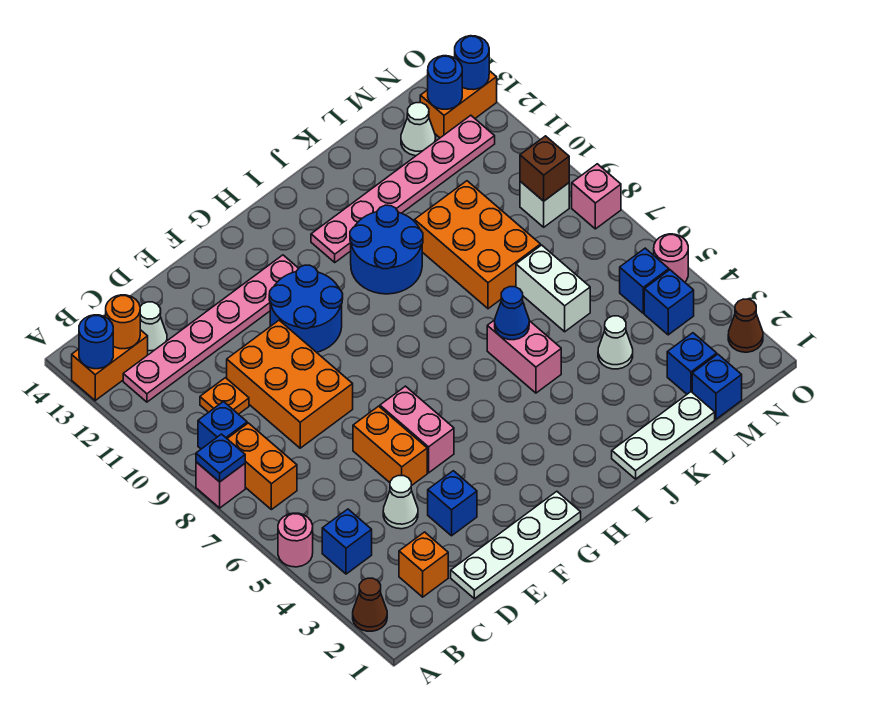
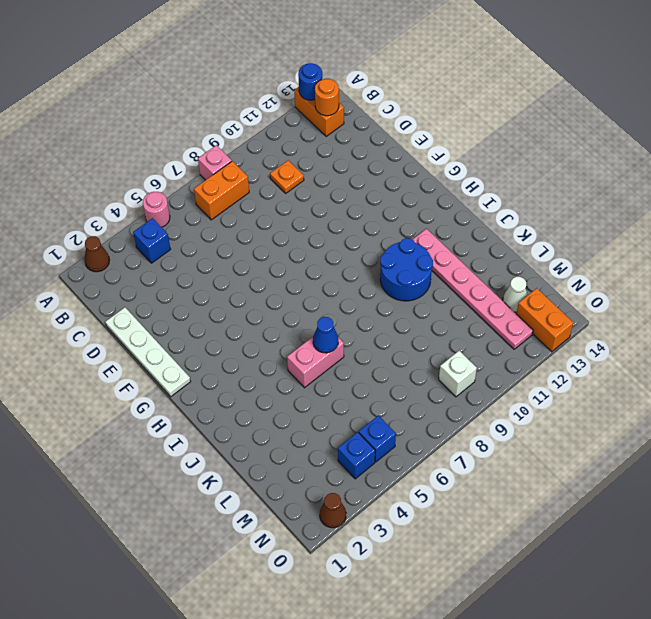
none -> blue 1x1 brick [198,402,247,449]
none -> pink 1x6 plate [123,255,299,402]
none -> orange 1x1 brick [399,532,448,597]
none -> white 1x1 cone [140,302,167,355]

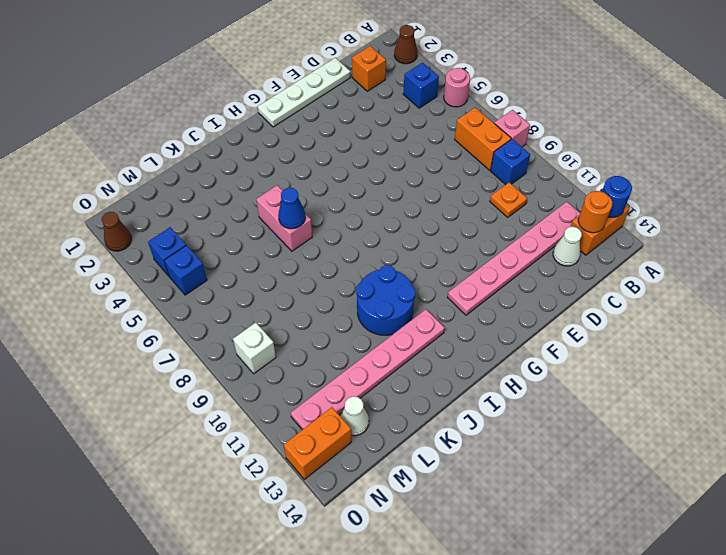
none -> white 1x1 cone [383,476,418,529]
none -> orange 2x3 brick [227,320,353,448]
none -> blue 1x1 brick [428,471,477,536]
none -> orange 1x2 brick [353,406,427,486]

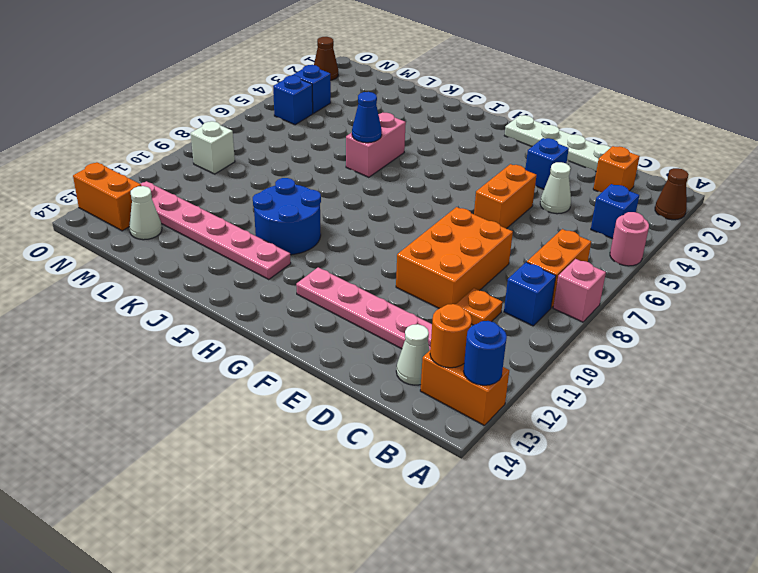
none -> pink 1x2 brick [380,386,454,473]
none -> blue 2x2 round brick [269,265,343,352]
none -> white 1x3 plate [612,392,715,479]
none -> orange 2x3 brick [415,181,540,309]

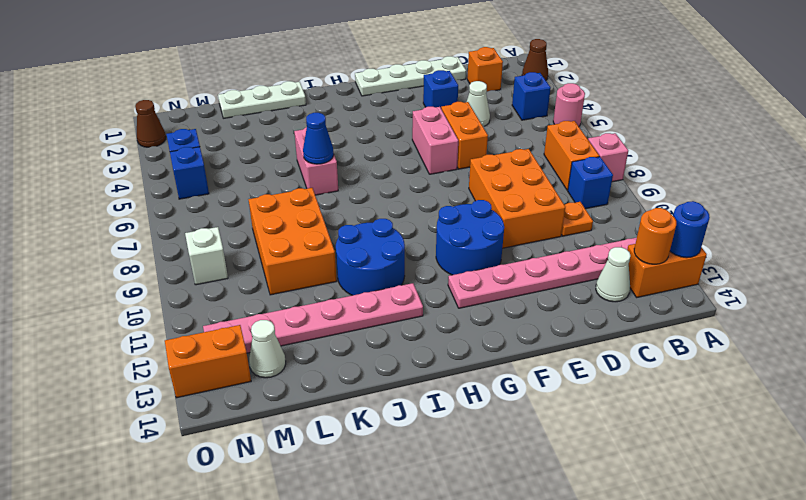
none -> white 1x1 cone [598,316,633,369]
none -> white 1x2 brick [516,245,590,332]
none -> blue 1x1 brick [692,354,742,419]
none -> blue 1x1 brick [667,333,717,394]

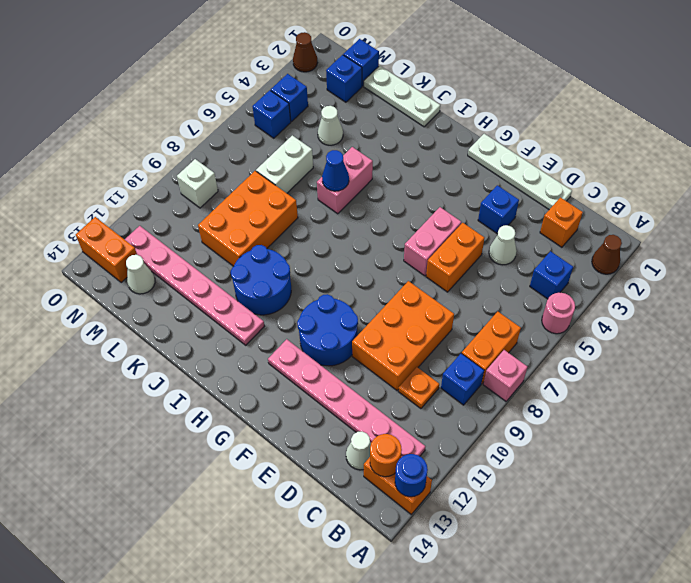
none -> pink 1x1 round brick [654,234,688,282]
none -> pink 1x1 brick [572,164,621,229]
none -> blue 1x1 plate [196,434,245,482]
none -> brown 1x1 brick [520,136,569,201]

